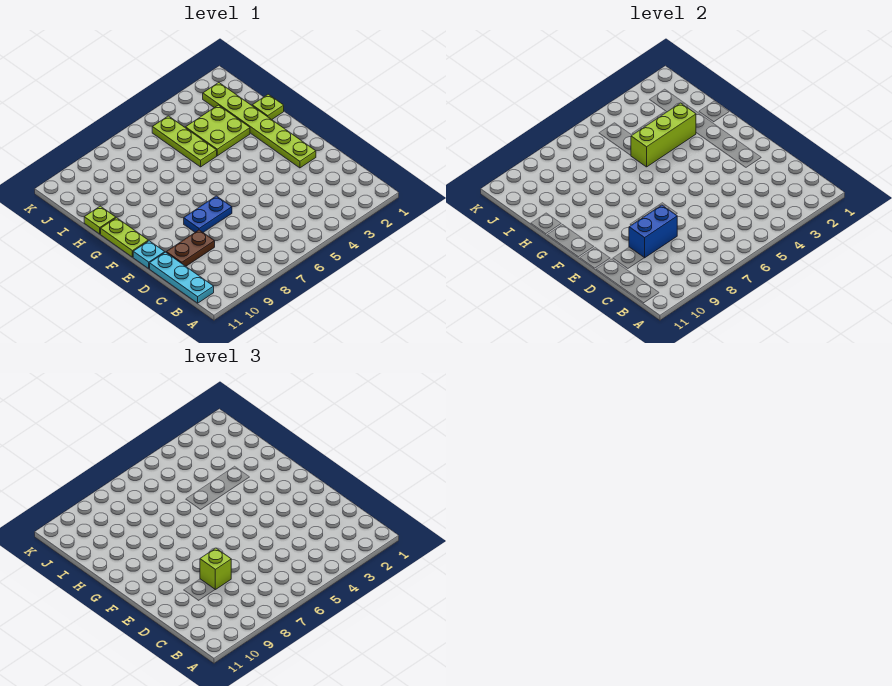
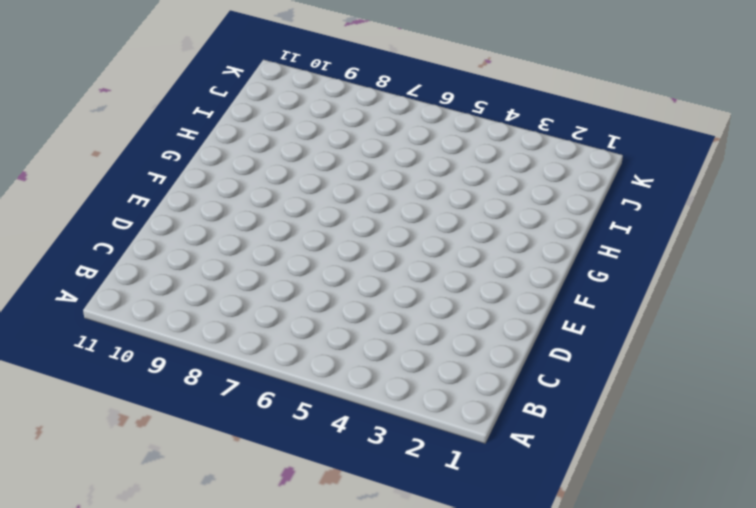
none -> cyan 1x3 plate [150,252,214,303]
none -> brown 1x2 plate [166,230,215,266]
none -> lime 1x6 plate [203,83,316,168]

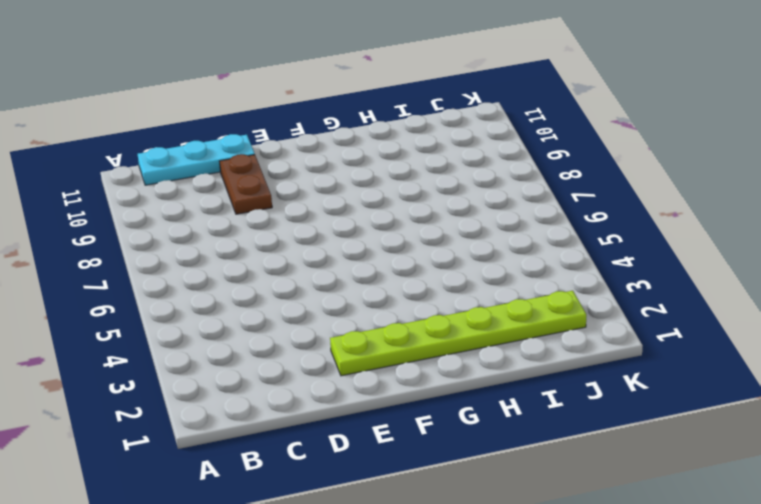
none -> blue 1x2 plate [184,196,232,232]
none -> cyan 1x1 plate [133,241,165,268]
none -> lime 1x2 plate [101,218,148,257]

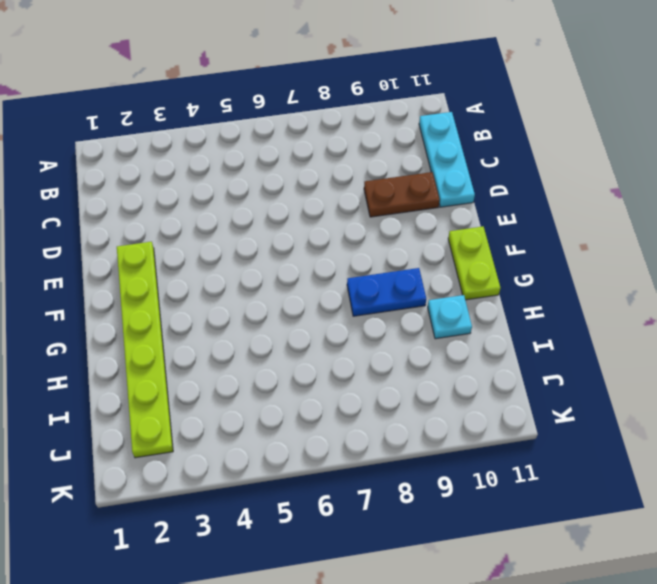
blue 1x2 plate [347,268,426,316] -> blue 1x2 plate moved to [184,196,232,232]
cyan 1x1 plate [428,295,472,339] -> cyan 1x1 plate moved to [133,241,165,268]
none -> lime 1x1 plate [252,94,284,120]
none -> lime 2x2 plate [186,105,250,156]
none -> lime 1x3 plate [152,116,217,167]

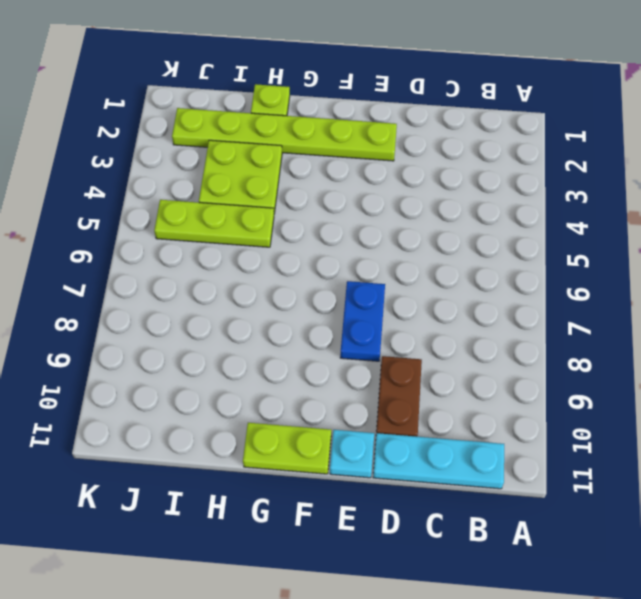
none -> lime 1x1 plate [84,206,116,234]
none -> blue 1x2 brick [629,205,677,258]
none -> lime 1x3 brick [631,103,696,167]

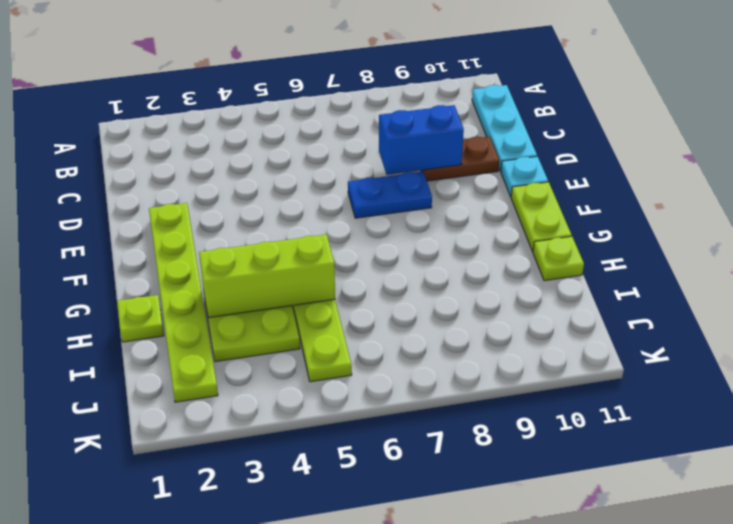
none -> lime 1x1 brick [200,548,231,590]

